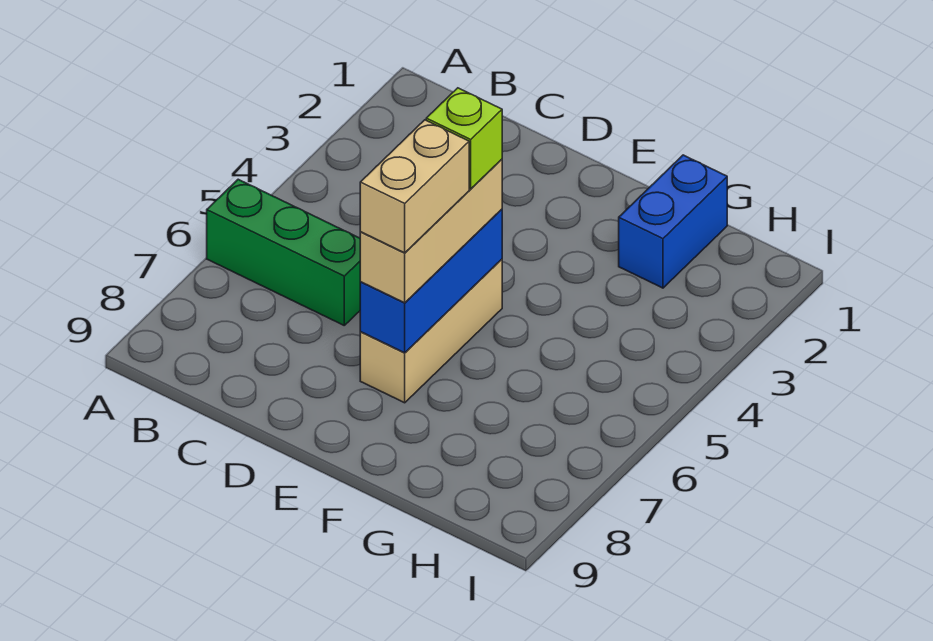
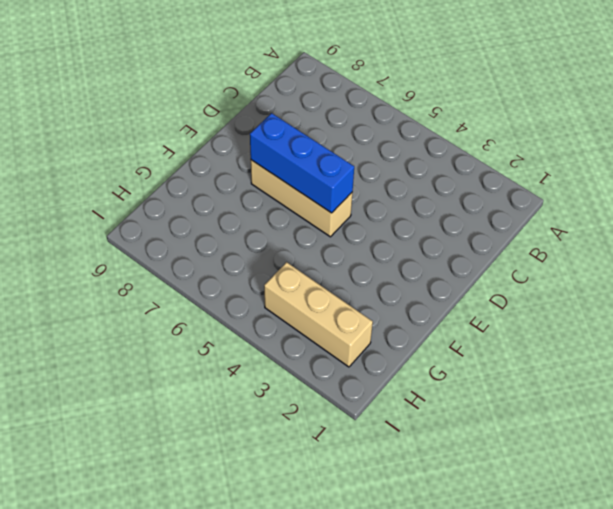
tan 1x3 brick [264,262,373,367] -> tan 1x3 brick moved to [360,159,502,303]
none -> green 1x3 brick [207,179,360,325]
none -> blue 1x2 brick [619,155,727,288]

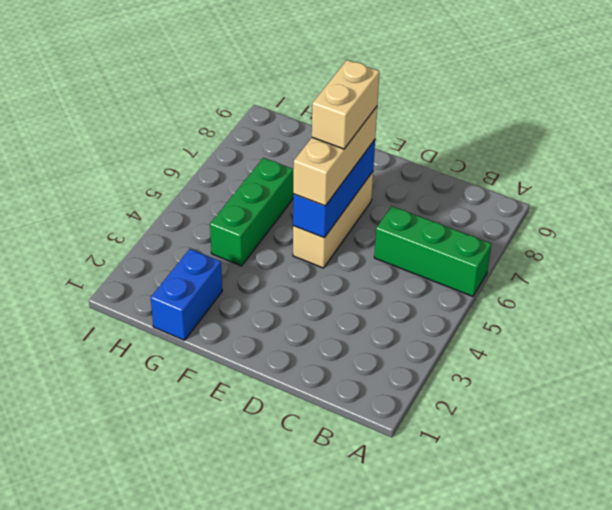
green 1x3 brick [210,158,293,266] -> none
none -> lime 1x1 brick [426,88,502,189]

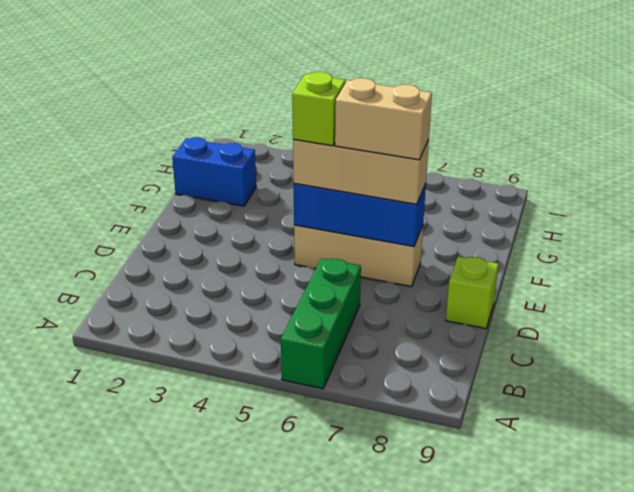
lime 1x1 brick [446,256,498,329] -> none

